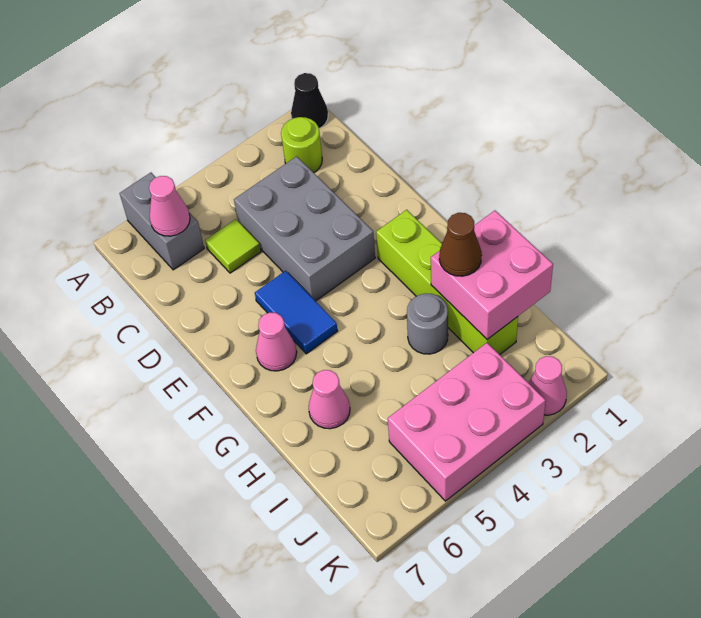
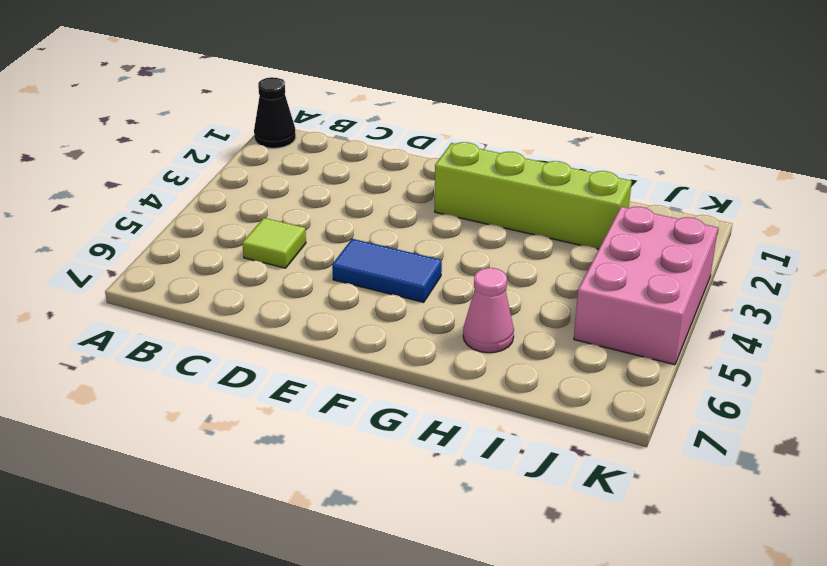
none -> grey 1x2 brick [120,173,204,270]
none -> lime 1x1 round brick [281,117,322,173]
none -> grey 2x3 brick [234,156,375,301]

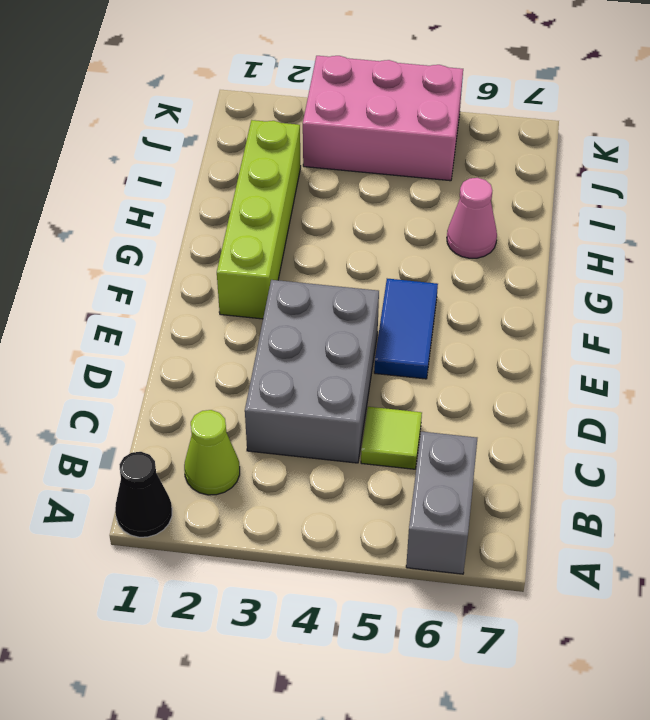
lime 1x1 cone [184,410,240,495] -> lime 1x1 round brick [281,117,322,173]
none -> pink 1x1 cone [256,312,297,371]
none -> grey 1x1 round brick [407,294,448,354]
none -> pink 1x1 cone [529,356,567,415]

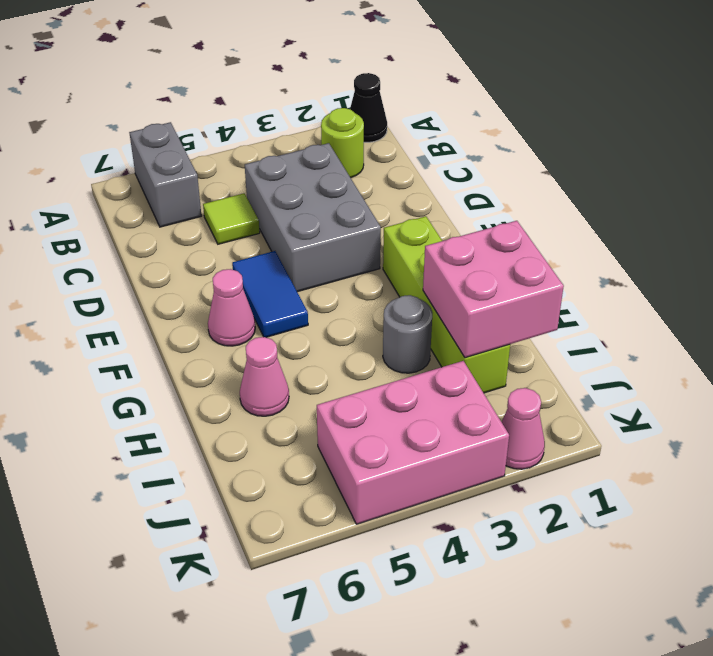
none -> pink 1x1 cone [149,176,190,236]
none -> brown 1x1 cone [439,213,482,276]

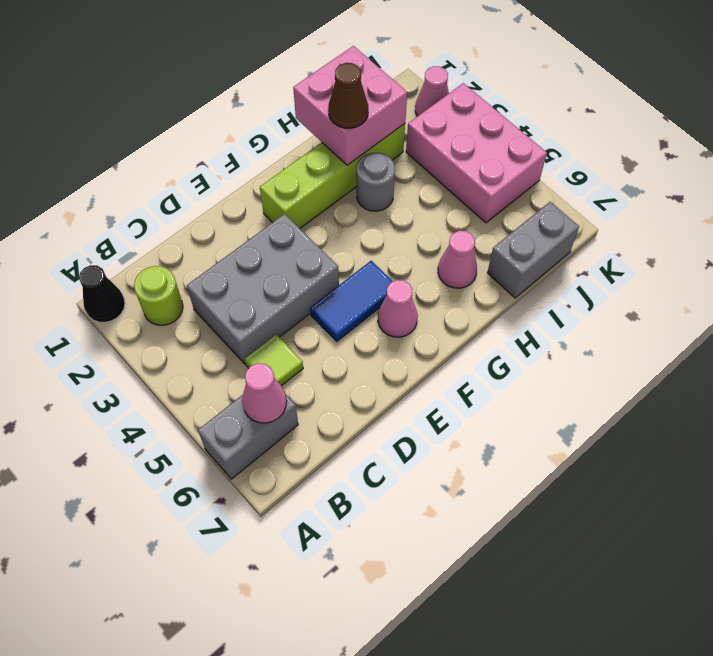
grey 1x2 brick [487,202,579,298] -> none

